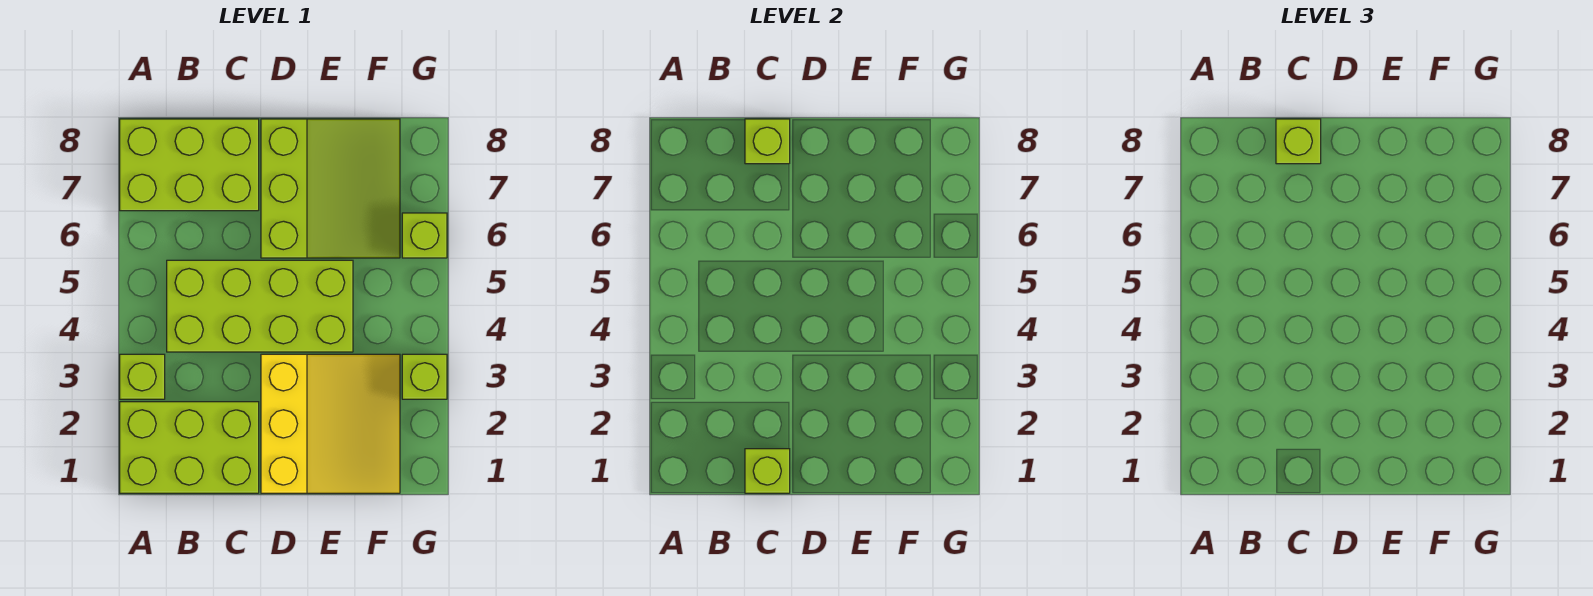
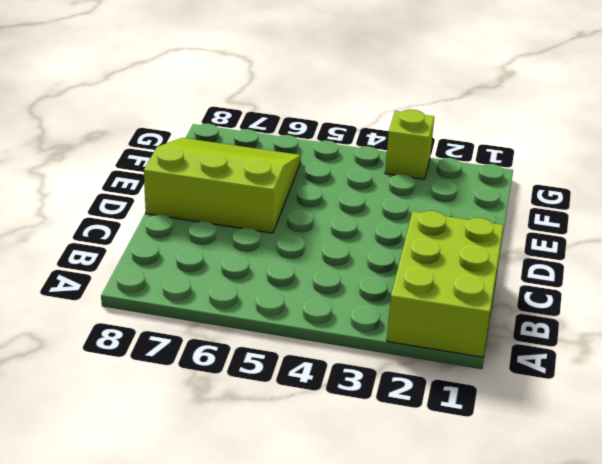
none -> lime 1x1 brick [120,354,165,399]
none -> lime 2x3 brick [120,119,259,211]

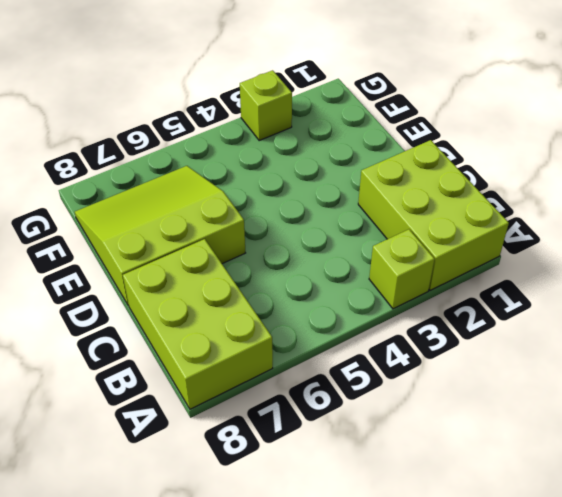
none -> lime 2x4 brick [167,260,353,352]
none -> yellow 3x3 slope [261,354,400,493]

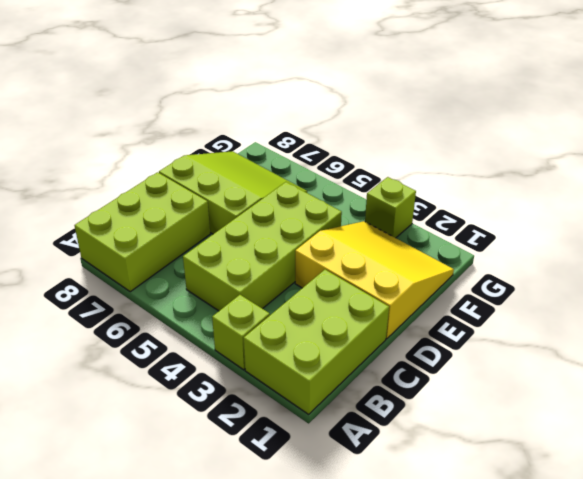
none -> lime 1x1 brick [402,213,447,258]
none -> lime 1x1 brick [745,449,790,493]

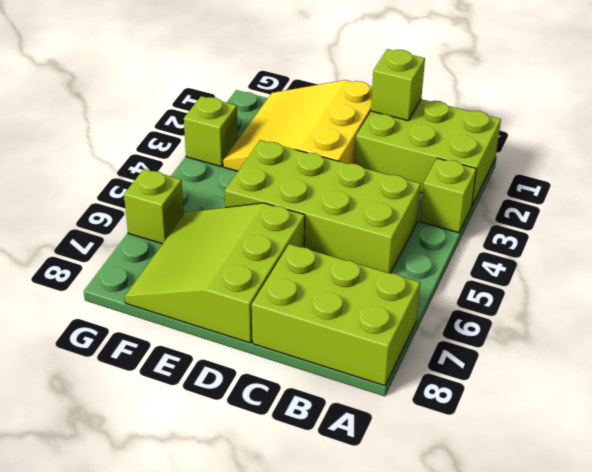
none -> lime 1x1 brick [745,119,790,164]
none -> lime 1x1 brick [1276,119,1321,164]

